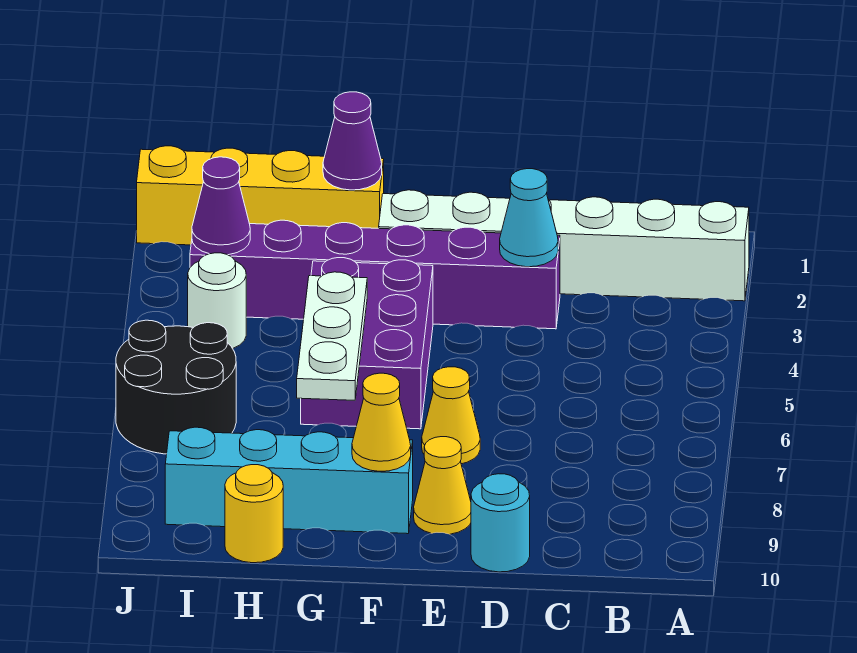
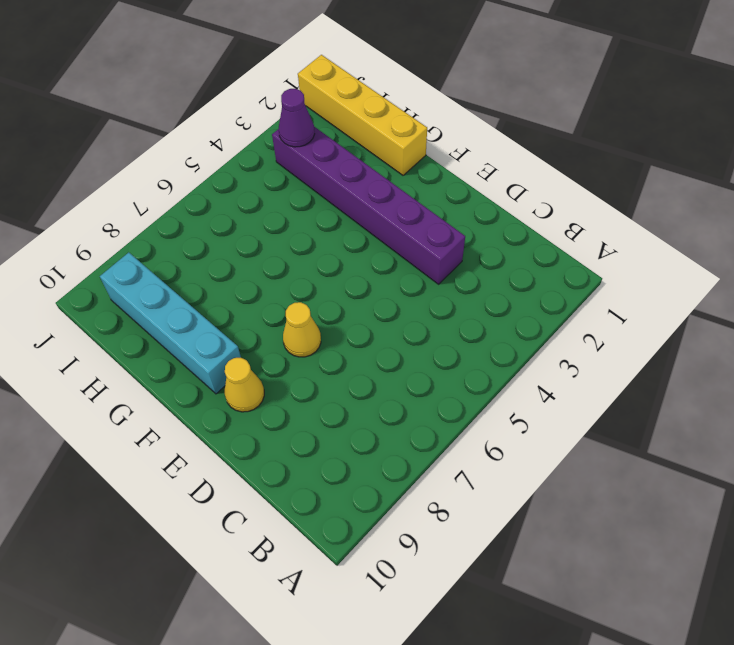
none -> white 1x6 brick [379,190,749,301]
none -> cyan 1x1 round brick [471,474,530,572]
none -> purple 2x3 brick [301,258,433,429]

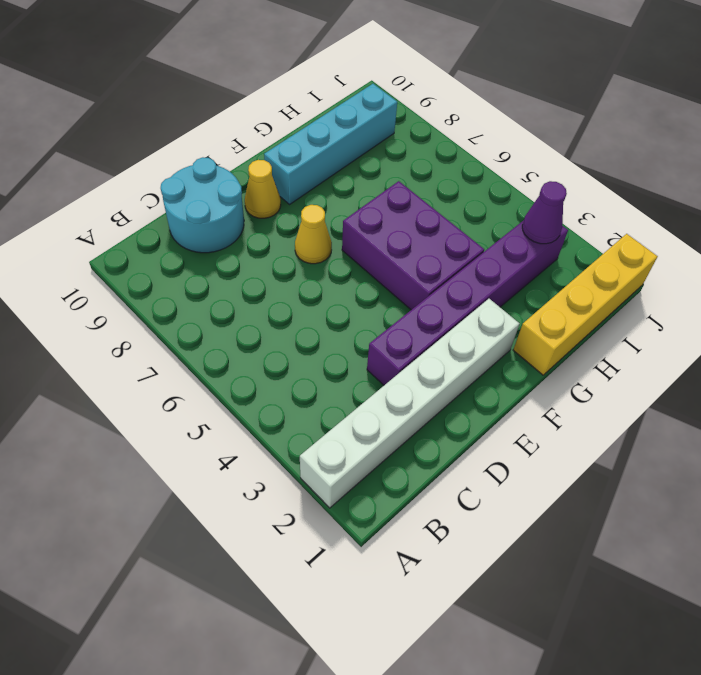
cyan 2x2 round brick [161,157,244,253] -> cyan 1x1 round brick [471,474,530,572]
none -> yellow 1x1 round brick [225,465,283,563]
none -> white 1x1 round brick [188,253,246,349]
none -> black 2x2 round brick [116,320,236,454]

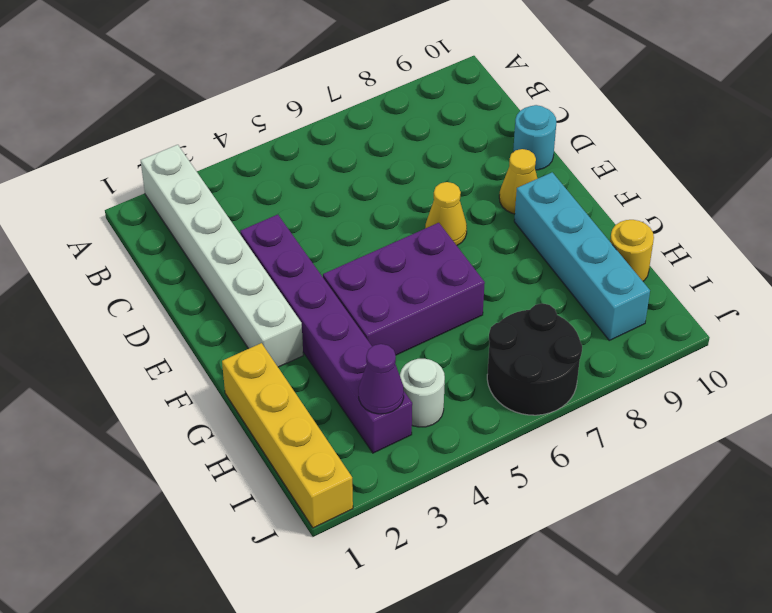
none -> cyan 1x1 cone [500,169,558,267]
none -> yellow 1x1 cone [352,373,411,471]
none -> purple 1x1 cone [323,92,382,190]

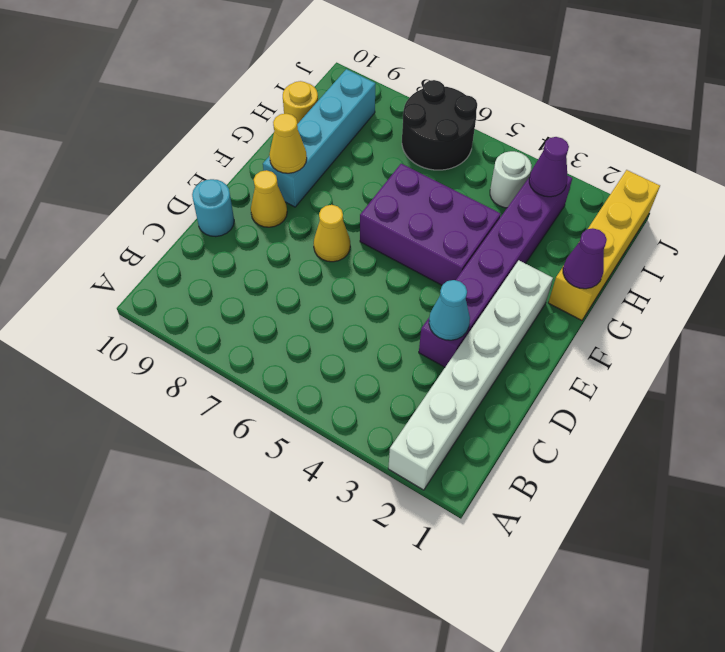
none -> white 1x3 plate [297,272,367,400]

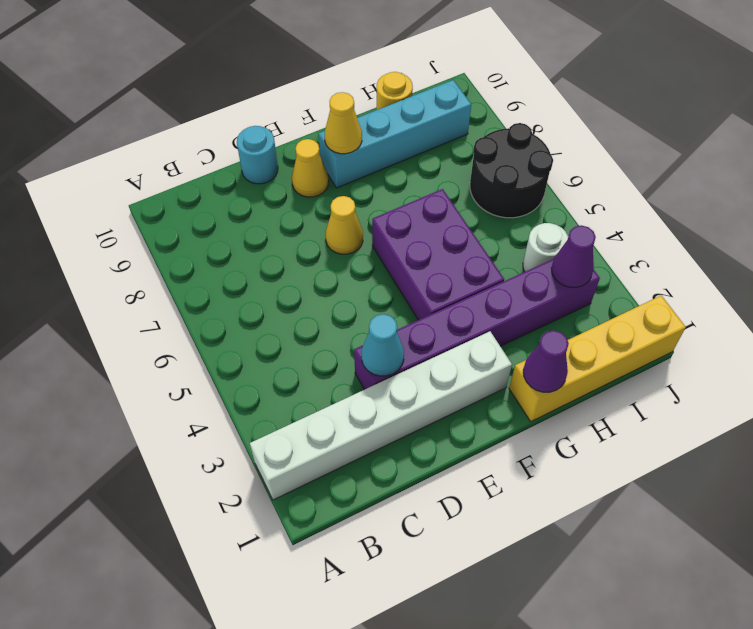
none -> white 1x3 plate [297,272,367,400]

